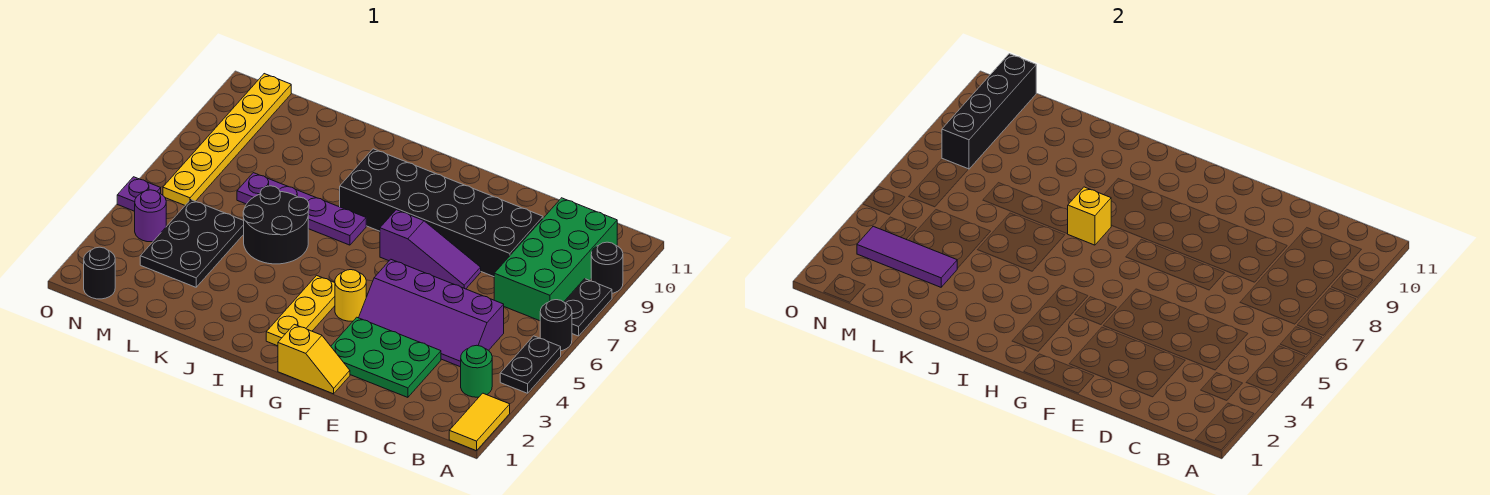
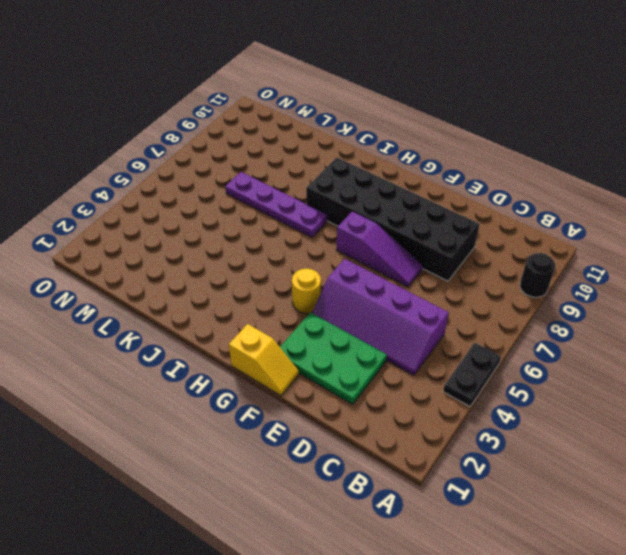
none -> yellow 1x2 tile [449,393,510,451]
none -> black 1x1 round brick [540,300,572,351]
none -> black 1x2 plate [564,279,612,336]

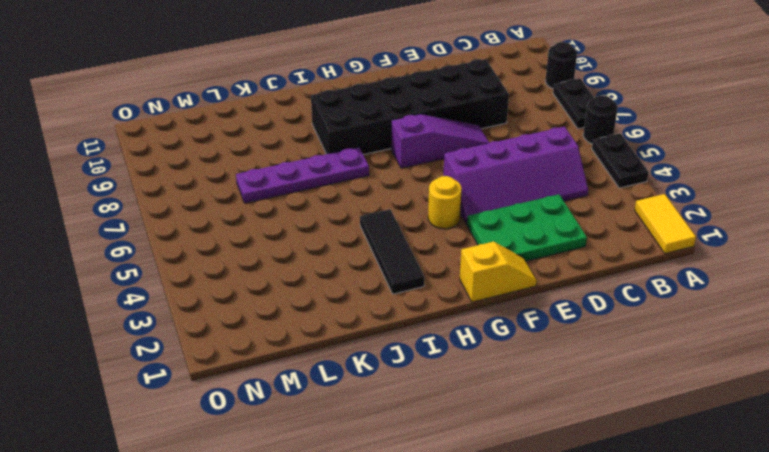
black 1x3 tile [360,209,425,294] -> none
none -> green 1x1 round brick [461,345,492,397]
none -> green 2x4 brick [494,198,617,321]
none -> yellow 1x3 plate [266,275,335,346]

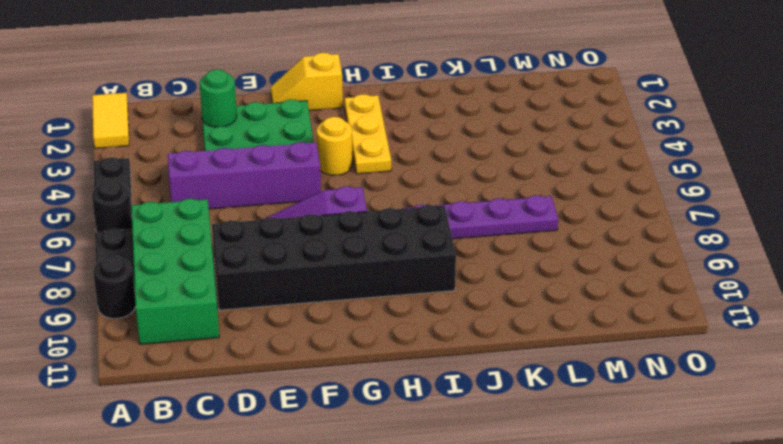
green 1x1 round brick [200,69,237,127] -> green 1x1 round brick moved to [461,345,492,397]
none -> black 2x2 round brick [243,186,309,264]
none -> black 2x3 plate [140,200,244,287]
none -> black 1x1 round brick [84,247,115,299]

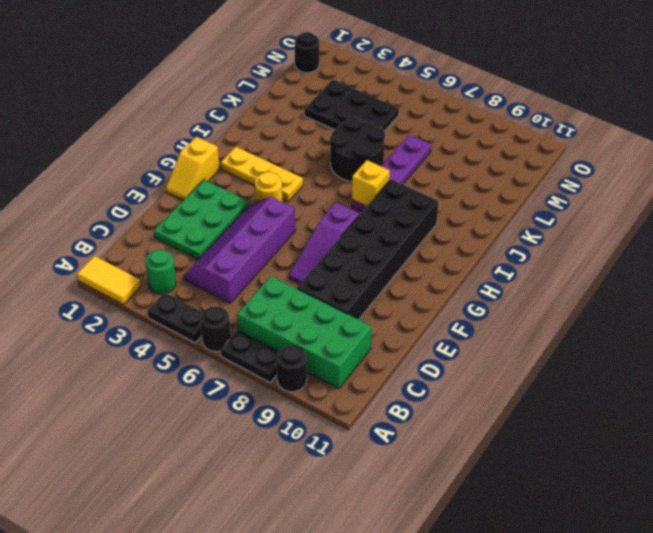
none -> purple 1x1 round brick [135,190,166,242]
none -> yellow 1x6 plate [163,74,291,205]
none -> purple 1x1 plate [117,177,161,211]

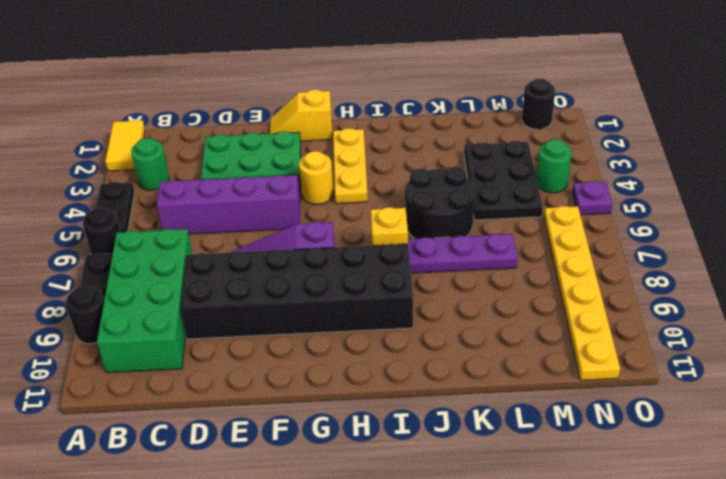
green 1x1 round brick [536,139,572,193] -> purple 1x1 round brick [135,190,166,242]
none -> purple 1x3 tile [857,226,957,287]
none -> black 1x4 brick [942,54,1036,169]

